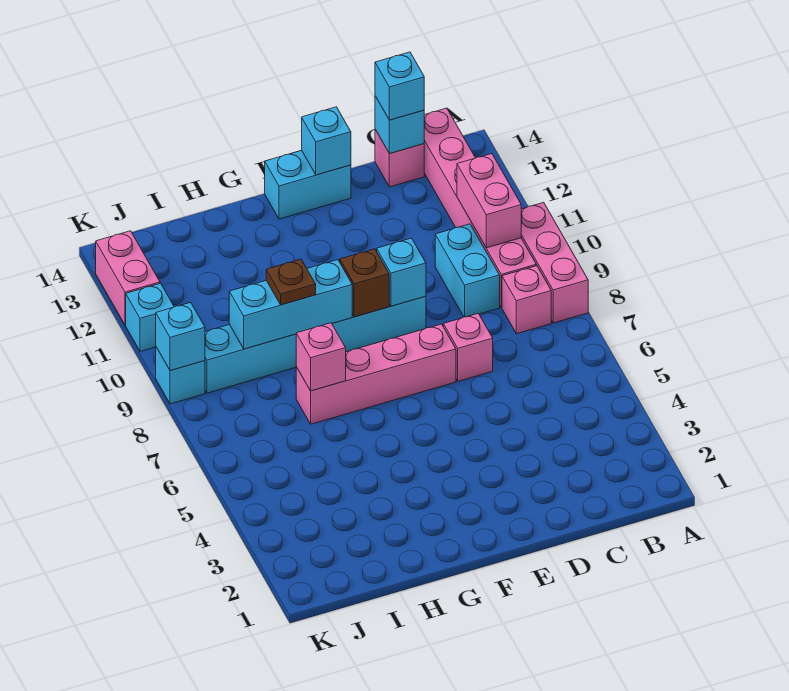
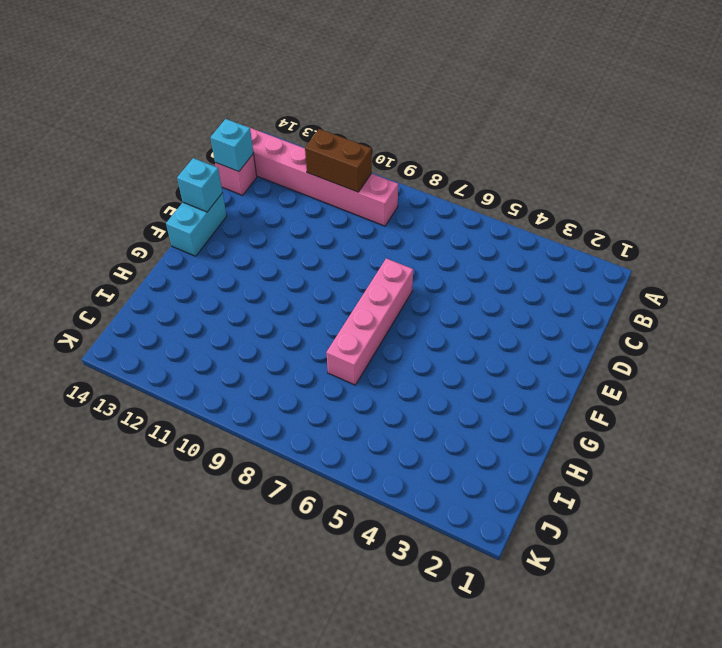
brown 1x2 brick [305,129,372,192] -> pink 1x2 brick [457,154,521,248]
none -> pink 1x3 brick [521,202,588,323]
none -> pink 1x1 brick [502,266,551,334]
none -> cyan 1x2 brick [435,224,500,317]

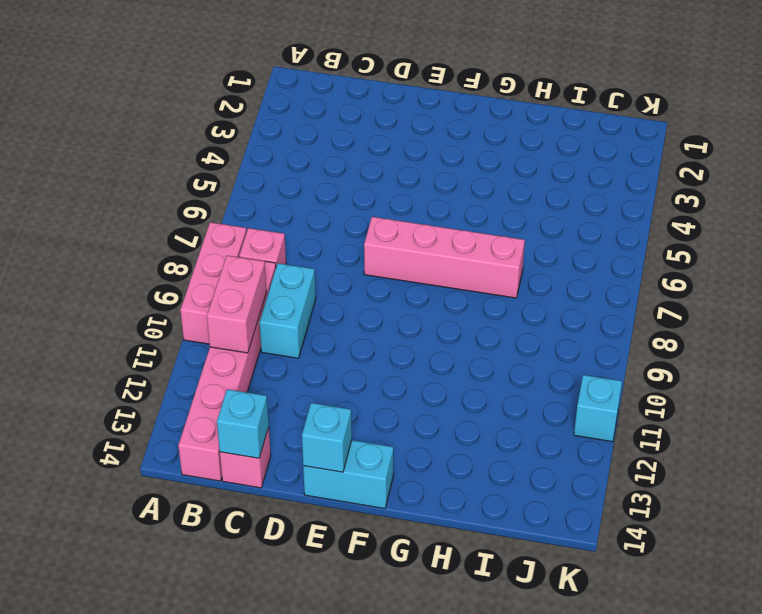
none -> pink 1x1 brick [443,313,493,381]
none -> cyan 1x6 brick [205,296,426,393]
none -> cyan 1x1 brick [156,347,205,404]

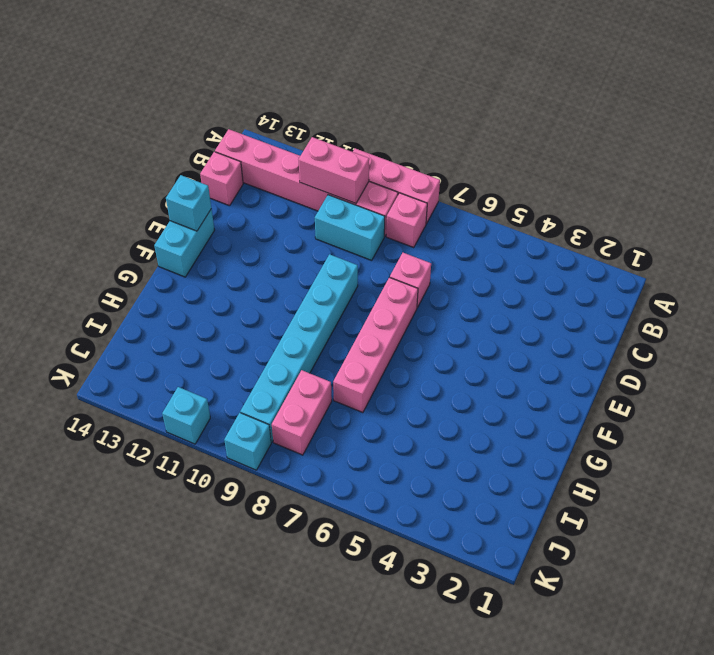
pink 1x2 brick [272,370,332,455] -> pink 1x2 brick turned to [96,231,160,325]
none -> cyan 1x1 brick [375,96,424,154]
none -> cyan 1x1 brick [377,238,426,306]
none -> brown 1x1 brick [340,249,389,317]

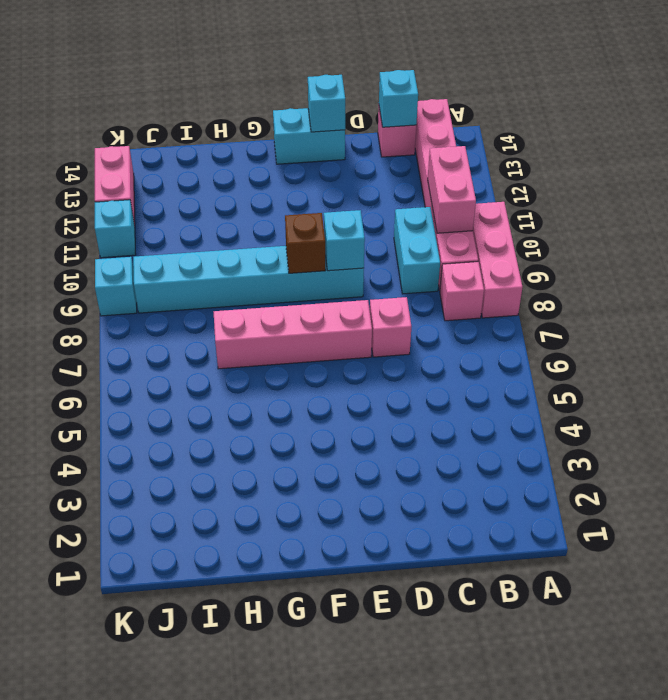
none -> cyan 1x3 brick [229,260,352,349]
none -> pink 1x1 brick [296,323,346,391]
none -> cyan 1x1 brick [156,302,205,371]

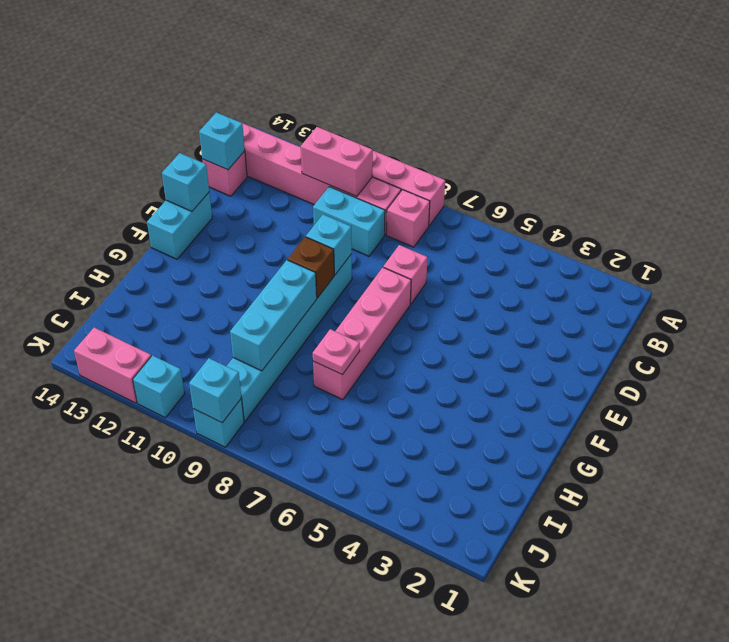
pink 1x1 plate [313,329,360,375] -> pink 1x1 brick [296,323,346,391]
none -> cyan 1x1 brick [375,52,424,120]
none -> brown 1x1 plate [266,259,316,305]

